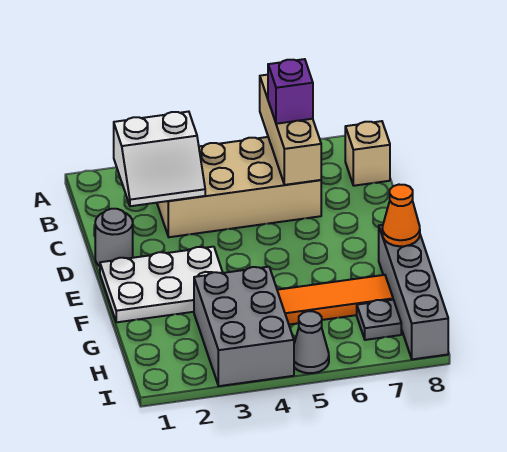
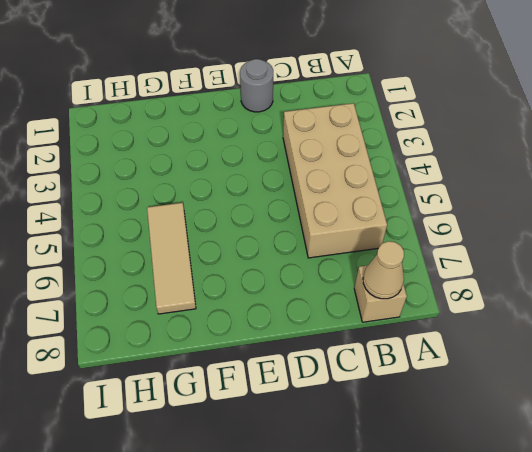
tan 1x1 cone [363,241,404,299] -> none
tan 1x3 tile [147,203,196,314] -> orange 1x3 tile [277,275,393,324]
none -> white 2x3 plate [100,247,223,322]
none -> grey 1x4 brick [379,225,448,359]
none -> grey 2x3 brick [194,267,294,386]

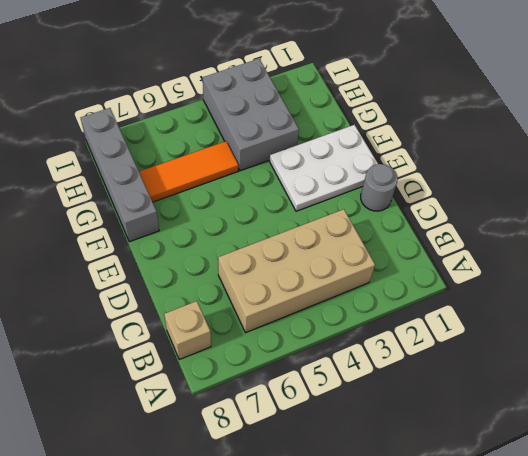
none -> grey 1x1 plate [357,300,401,340]
none -> grey 1x1 cone [294,311,329,373]
none -> tan 1x3 brick [260,75,321,185]

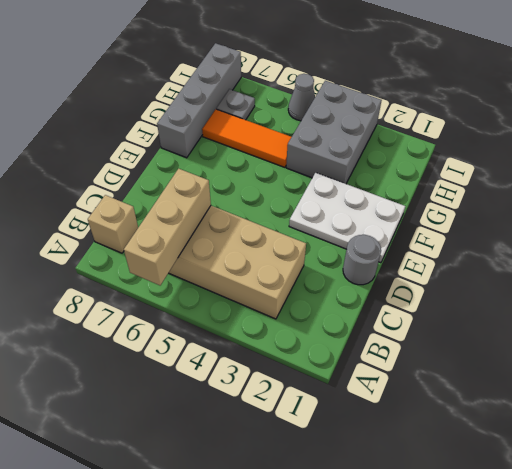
none -> white 2x2 slope [114,112,205,206]
none -> orange 1x1 cone [382,185,420,246]
none -> purple 1x1 brick [268,59,313,124]

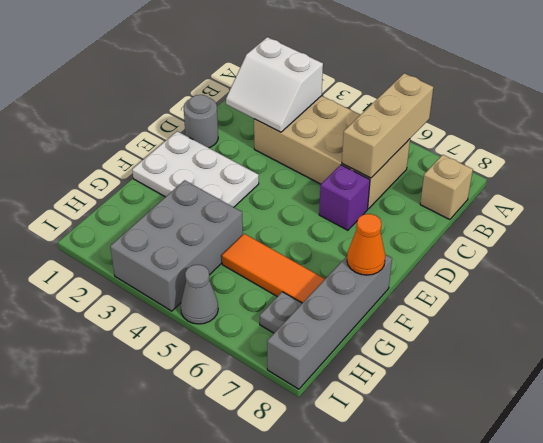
purple 1x1 brick [319,165,370,230] -> purple 1x1 brick moved to [268,59,313,124]

